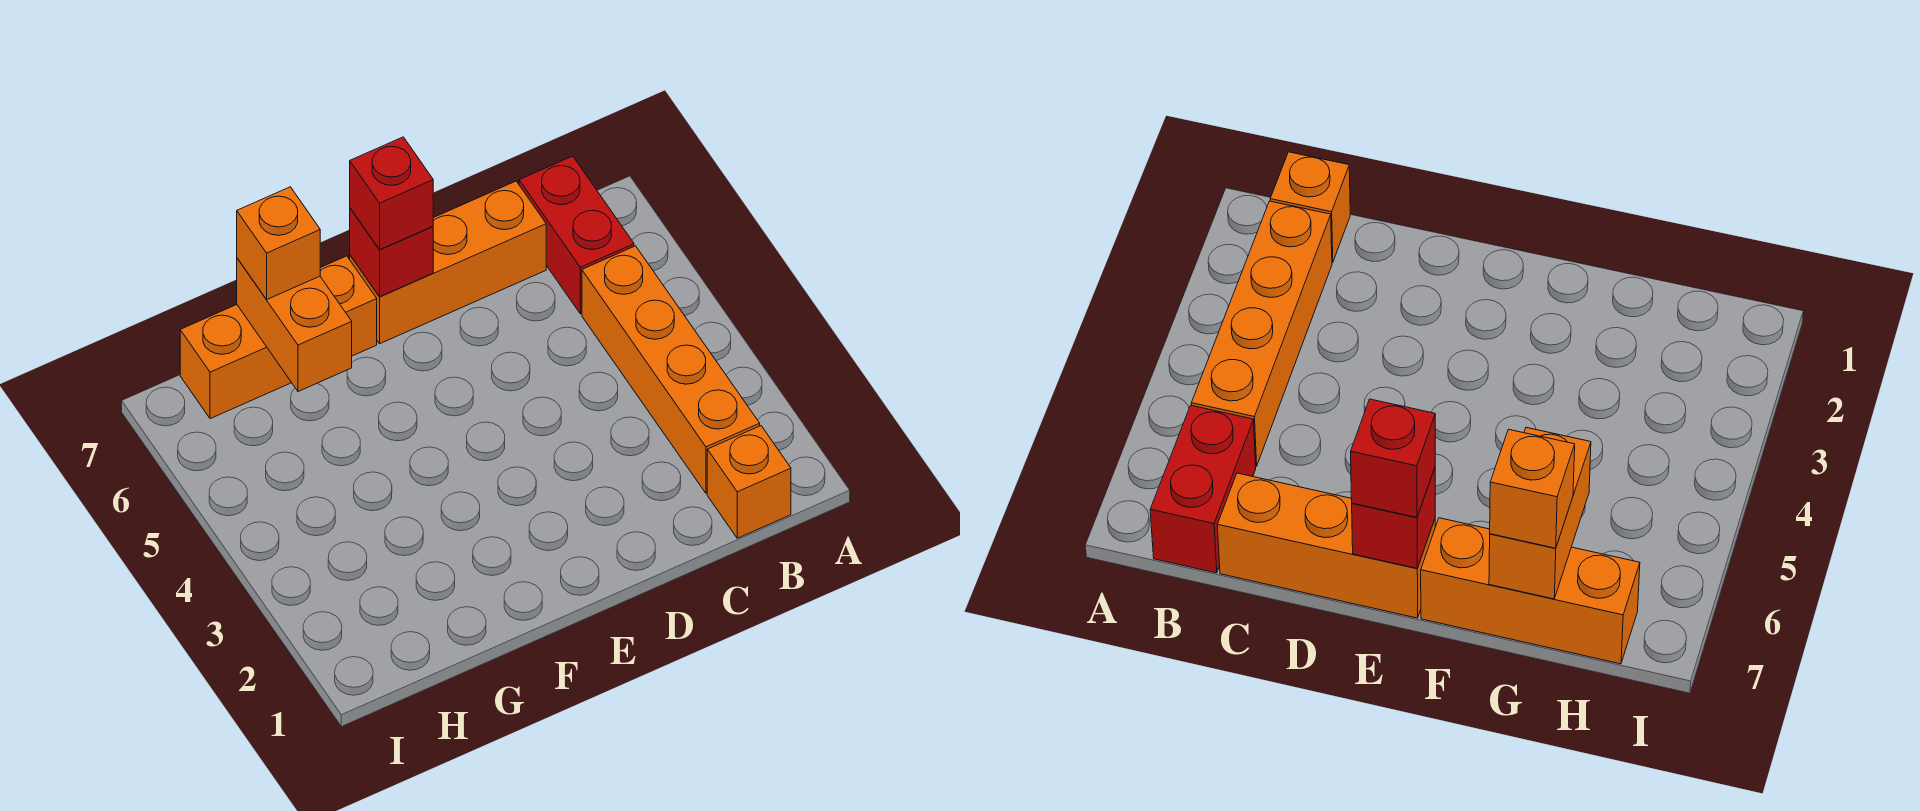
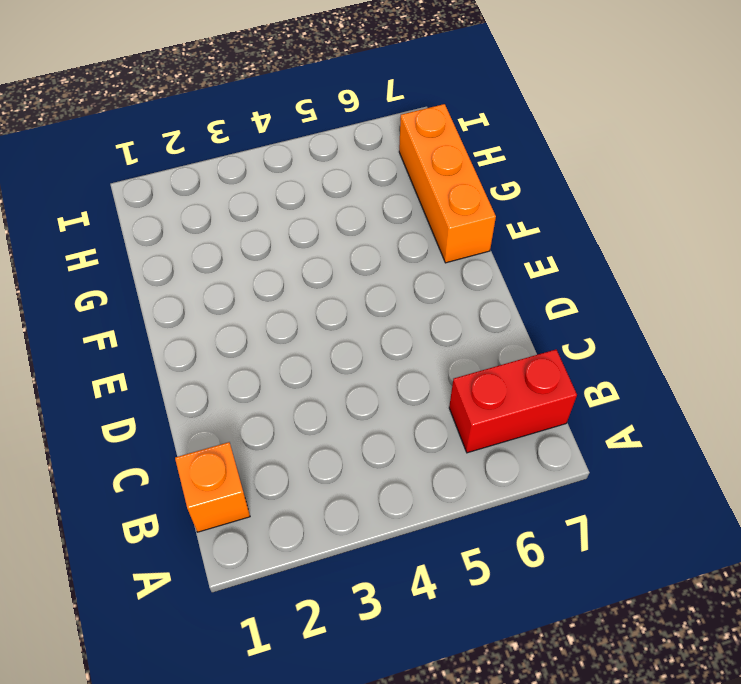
none -> orange 1x4 brick [582,246,760,493]
none -> orange 1x3 brick [350,181,546,344]

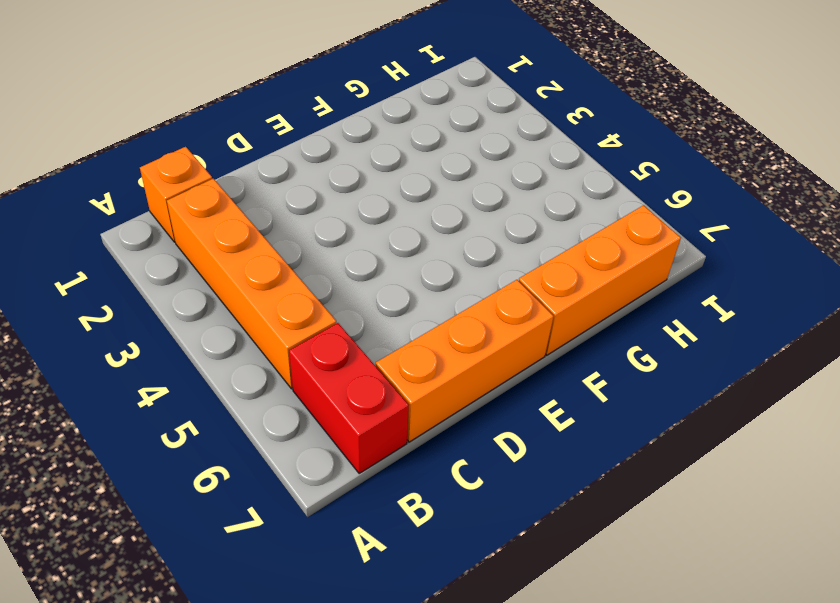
none -> red 1x1 brick [350,208,433,297]
none -> orange 1x2 brick [237,258,352,391]

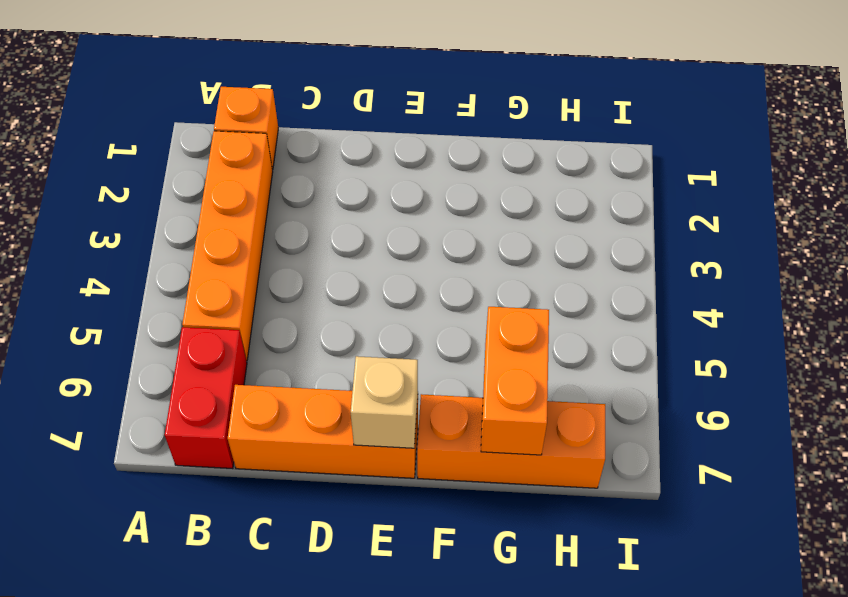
tan 1x1 brick [351,356,418,448] -> red 1x1 brick [350,208,433,297]
none -> red 1x1 brick [350,137,433,250]
none -> orange 1x1 brick [237,187,320,300]

